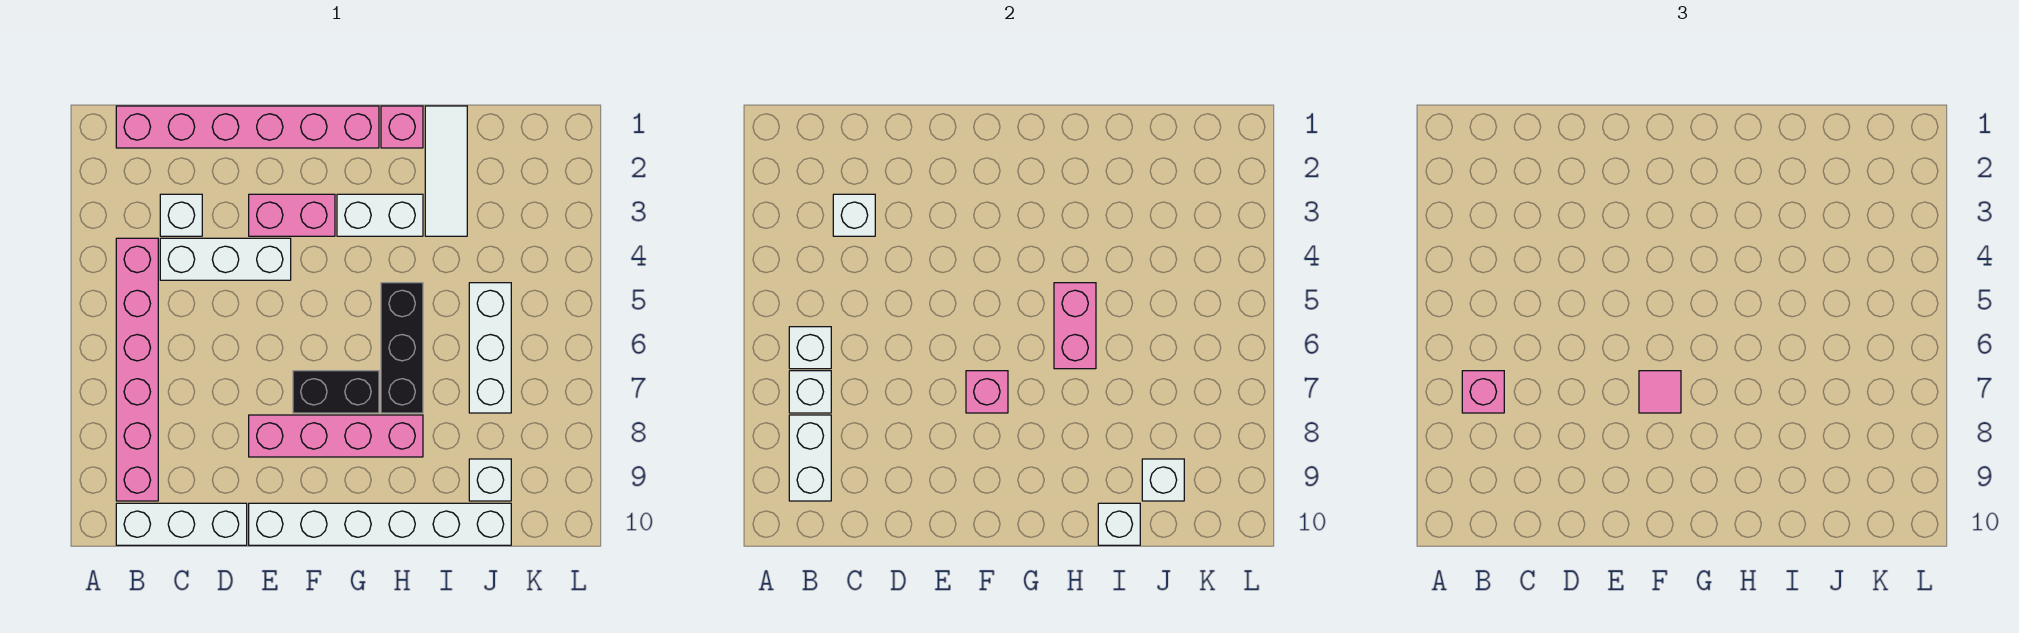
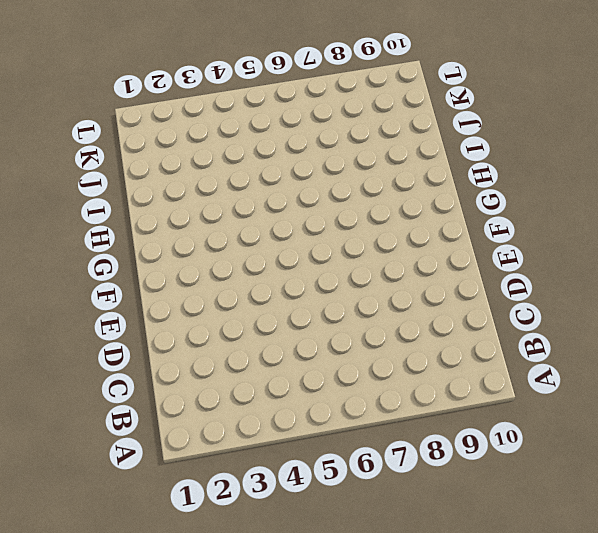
none -> pink 1x6 brick [116,106,379,148]
none -> pink 1x6 brick [116,238,158,501]
none -> white 1x3 brick [116,503,247,545]

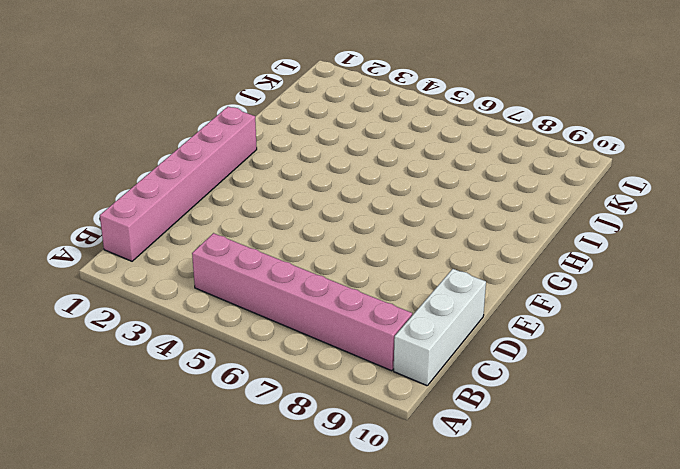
none -> white 1x1 brick [160,194,202,236]
none -> white 1x3 brick [160,238,291,280]
none -> pink 1x2 brick [249,194,335,236]

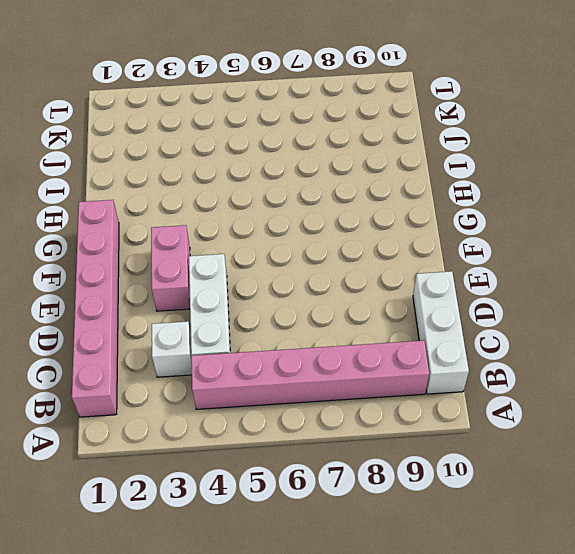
none -> pink 1x4 brick [249,415,423,457]
none -> white 1x6 brick [249,503,511,545]
none -> black 1x2 brick [293,371,379,413]

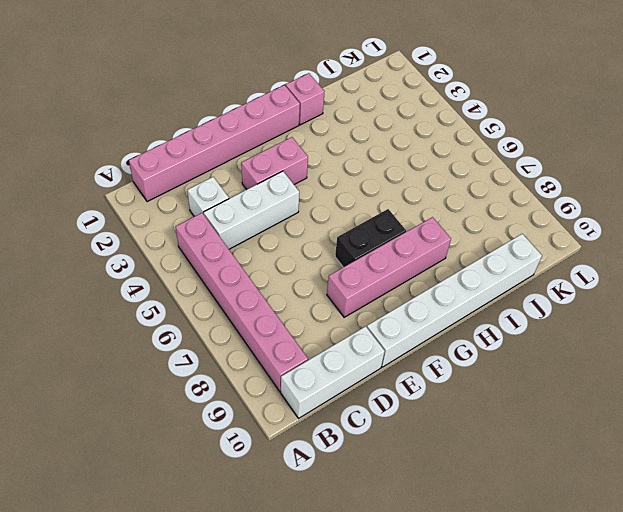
none -> white 1x2 brick [337,194,423,236]
none -> black 1x3 brick [381,283,423,413]
none -> white 1x3 tile [425,106,467,236]

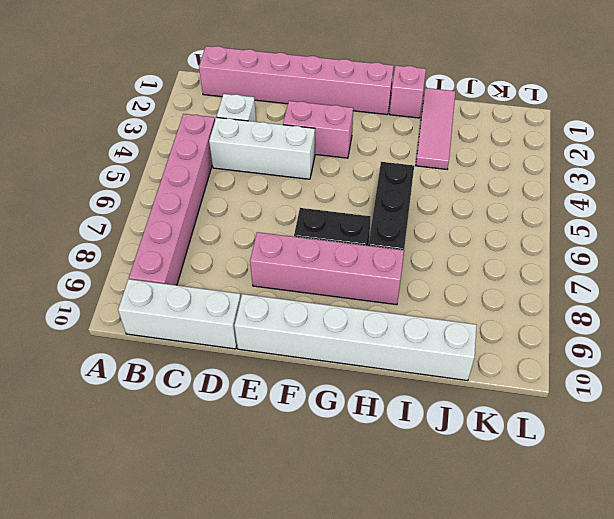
pink 1x3 tile [416,88,455,169] -> white 1x3 tile [425,106,467,236]
none -> white 1x2 brick [337,194,423,236]
none -> white 1x3 brick [469,283,511,413]
none -> white 1x1 brick [469,459,511,501]

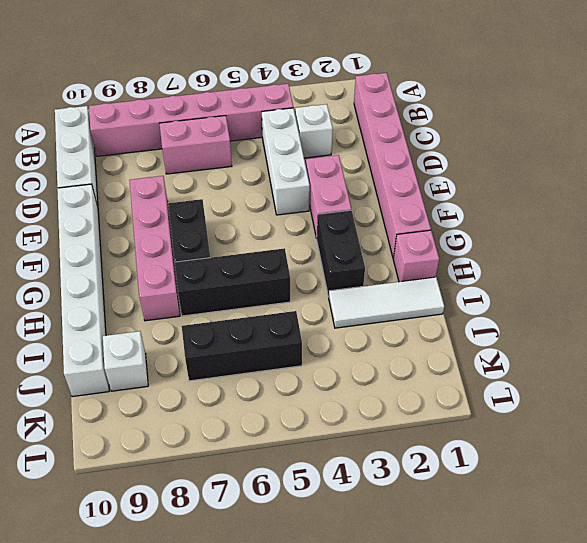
pink 1x2 brick [159,116,232,174] -> pink 1x2 brick moved to [1054,283,1096,369]
black 1x2 brick [317,210,365,297] -> white 1x2 brick [337,194,423,236]
black 1x3 brick [182,311,302,381] -> white 1x3 brick [469,283,511,413]
none -> white 1x1 brick [789,327,831,369]
none -> white 1x1 brick [789,371,831,413]
none -> white 1x2 brick [789,415,831,501]

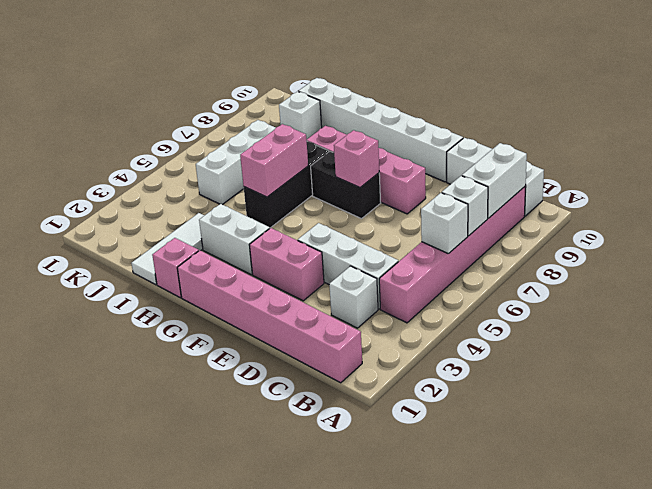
none -> white 1x1 brick [833,194,875,236]
none -> white 1x1 brick [1098,503,1140,545]
none -> white 1x1 brick [1142,459,1184,501]

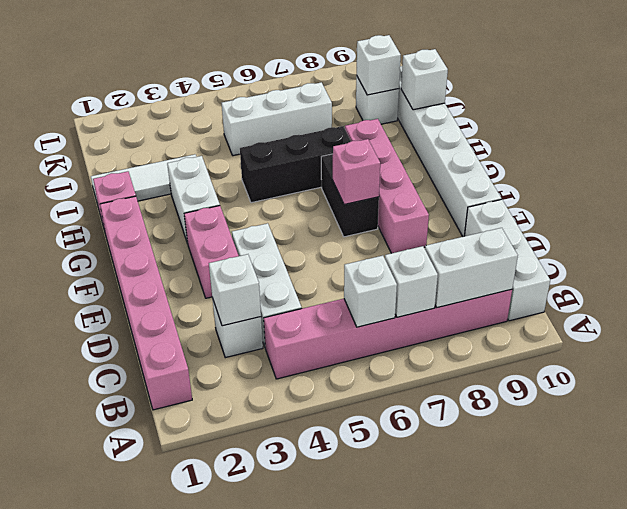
none -> pink 1x2 brick [1054,283,1096,369]
none -> pink 1x1 brick [1462,371,1504,413]
none -> pink 1x1 tile [1639,371,1681,413]

